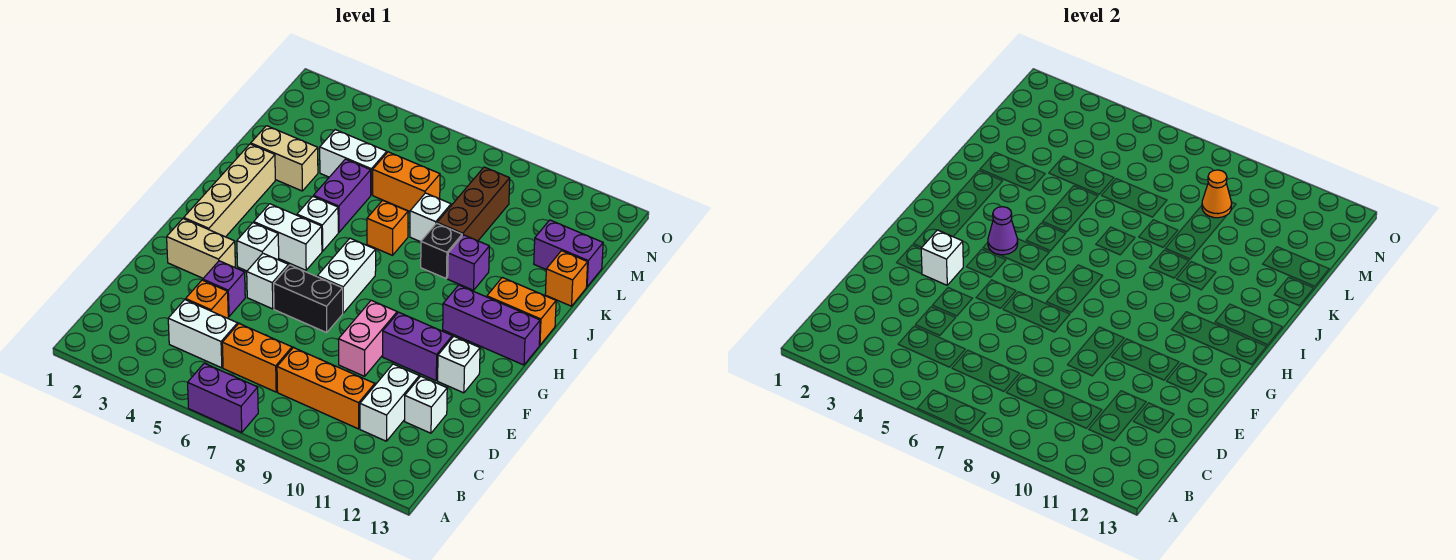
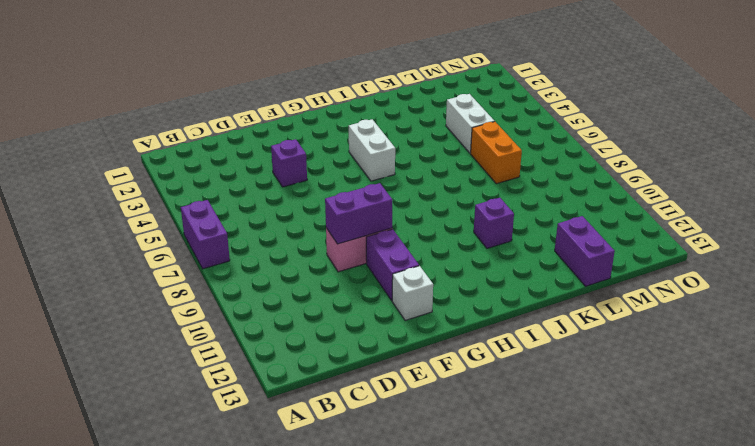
purple 1x2 brick [325,183,393,244] -> purple 1x2 brick moved to [314,159,371,232]
none -> white 1x2 brick [168,300,238,368]
none -> orange 1x2 brick [222,324,292,392]
none -> orange 1x3 brick [277,348,375,429]
none -> white 1x2 brick [360,364,419,441]

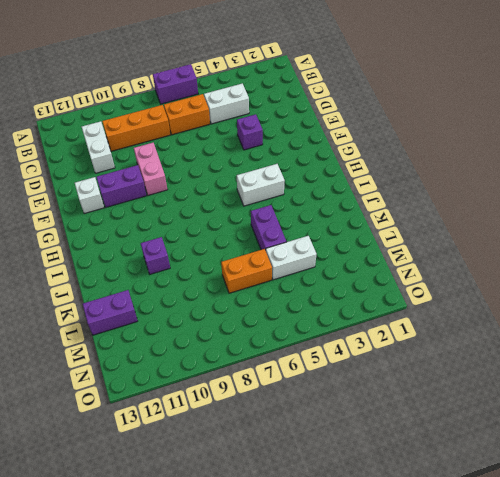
none -> orange 1x1 brick [186,280,228,318]
none -> white 1x1 brick [405,376,447,433]
none -> tan 1x2 brick [167,219,235,278]
none -> white 1x1 brick [247,253,288,309]

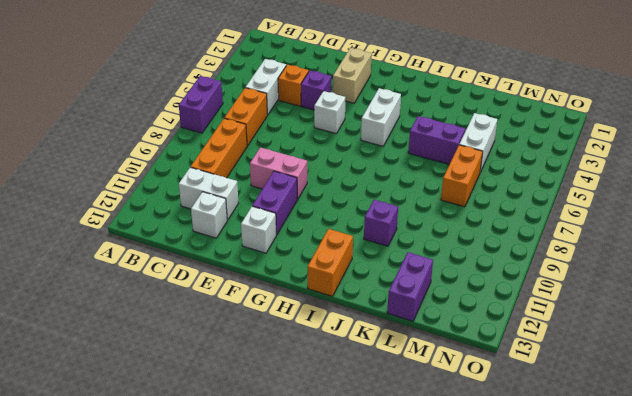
none -> black 1x2 brick [274,265,343,333]
none -> tan 1x4 brick [184,144,275,237]
none -> white 1x1 brick [237,223,279,271]
none -> white 1x2 brick [317,238,376,313]

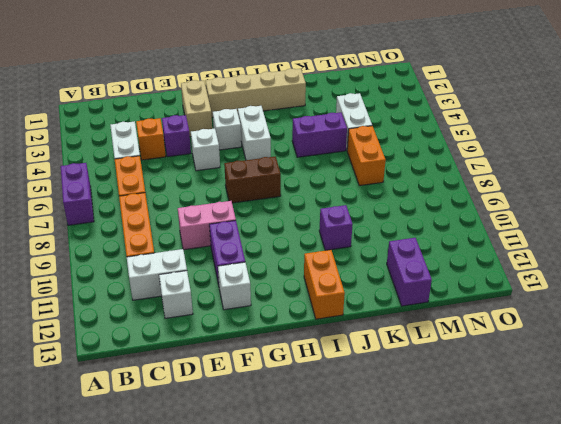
brown 1x2 brick [224,156,281,203] -> white 1x2 brick [317,238,376,313]
none -> black 1x2 brick [274,265,343,333]
none -> purple 1x3 brick [443,285,540,365]
none -> white 1x1 brick [297,196,338,251]
none -> orange 1x1 brick [367,200,408,255]

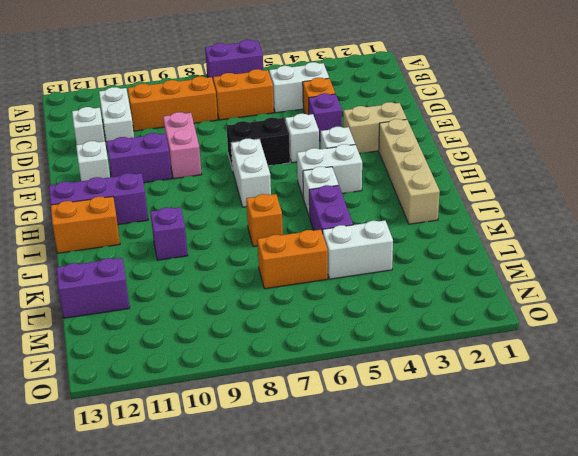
none -> black 1x1 brick [421,223,462,278]
none -> tan 1x2 brick [251,126,318,191]
none -> white 1x1 brick [410,193,451,242]
none -> brown 1x3 brick [437,167,510,241]

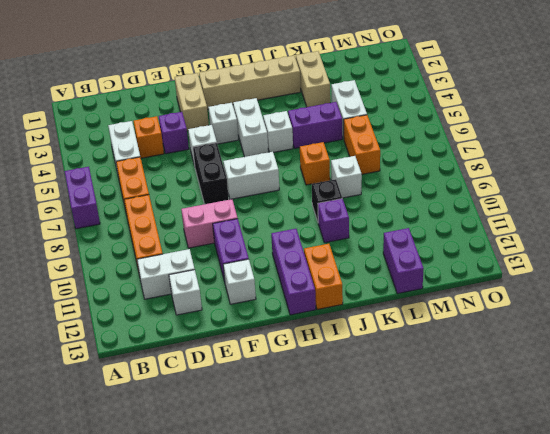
none -> brown 1x3 brick [437,167,510,241]
none -> orange 1x1 brick [545,251,588,306]
none -> white 1x1 brick [921,230,963,285]
none -> purple 1x1 cone [988,207,1018,255]

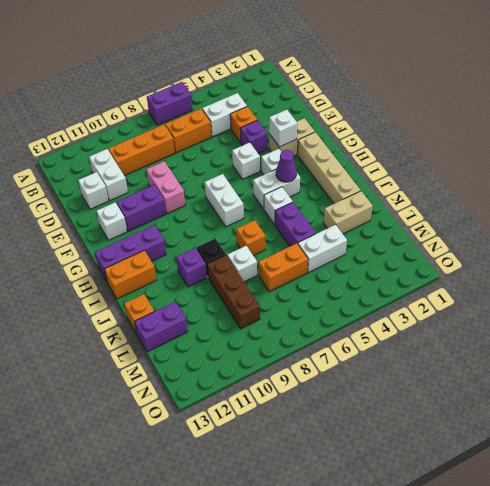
none -> black 1x2 brick [274,265,343,333]
none -> orange 1x1 cone [1202,170,1232,218]

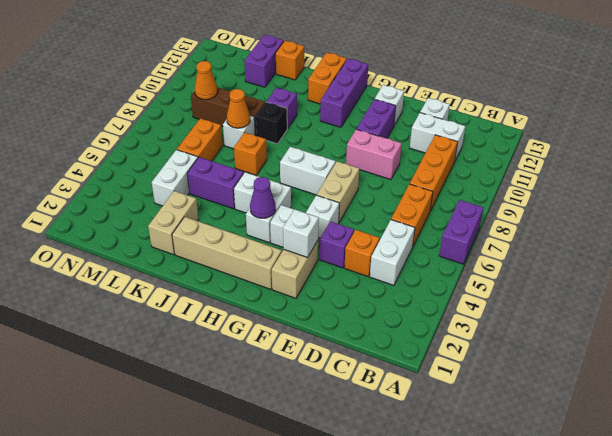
tan 1x2 brick [317,161,359,222] -> black 1x2 brick [274,265,343,333]
orange 1x1 cone [227,89,250,128] -> none

